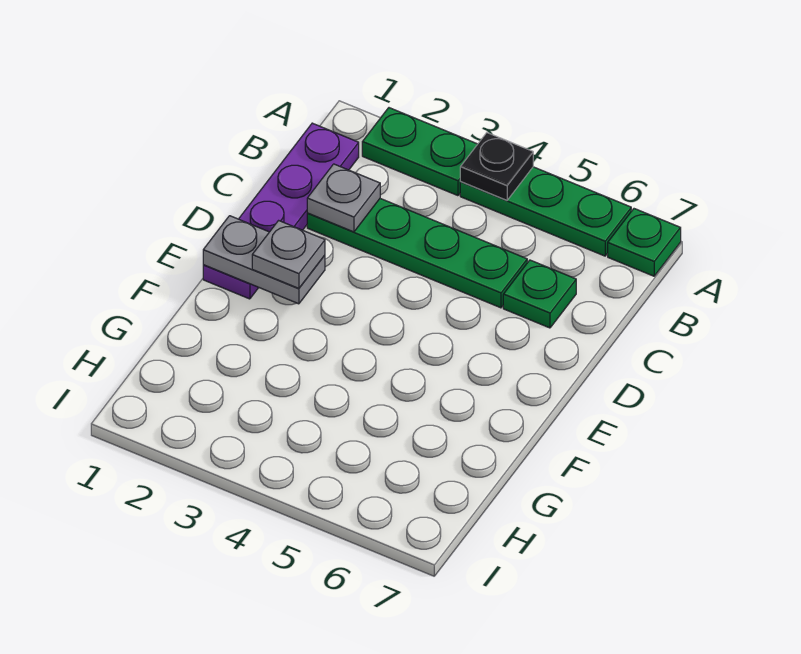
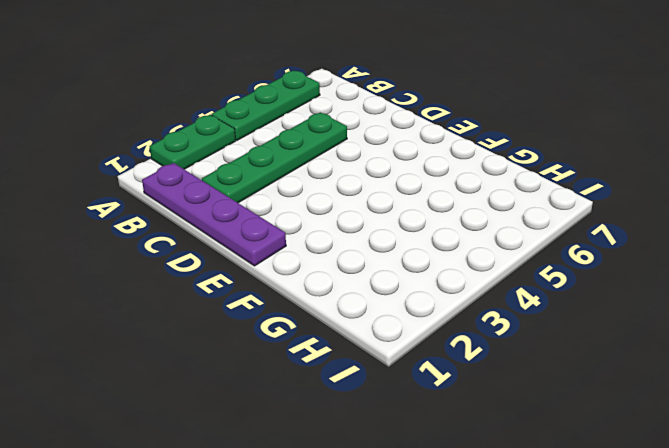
none -> green 1x1 plate [608,209,681,276]
none -> green 1x1 plate [503,260,576,328]

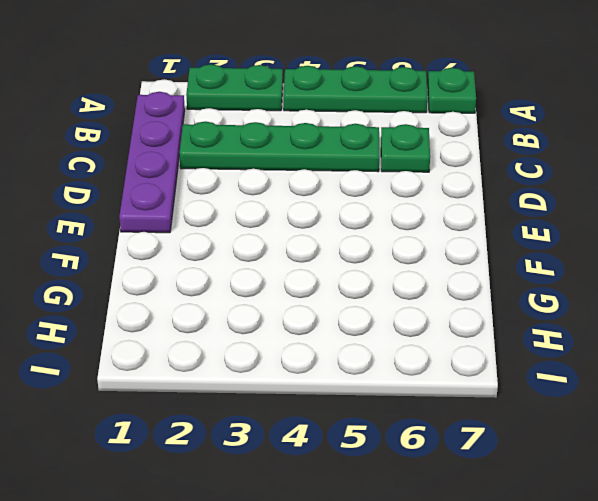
none -> black 1x1 plate [460,133,533,200]
none -> grey 1x1 plate [307,164,380,232]

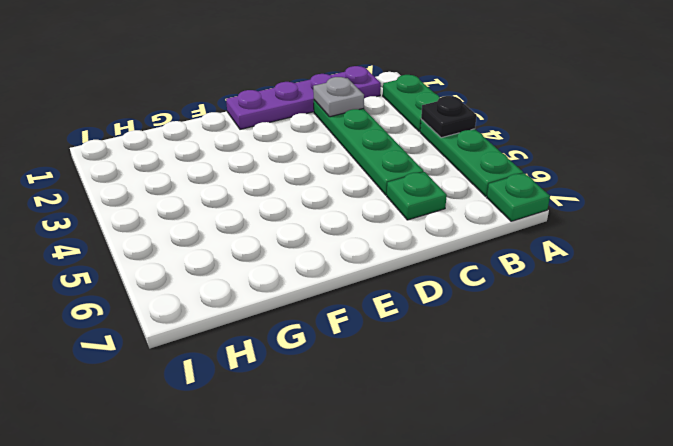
none -> grey 1x2 plate [203,216,325,304]
none -> grey 1x1 plate [252,221,325,288]

